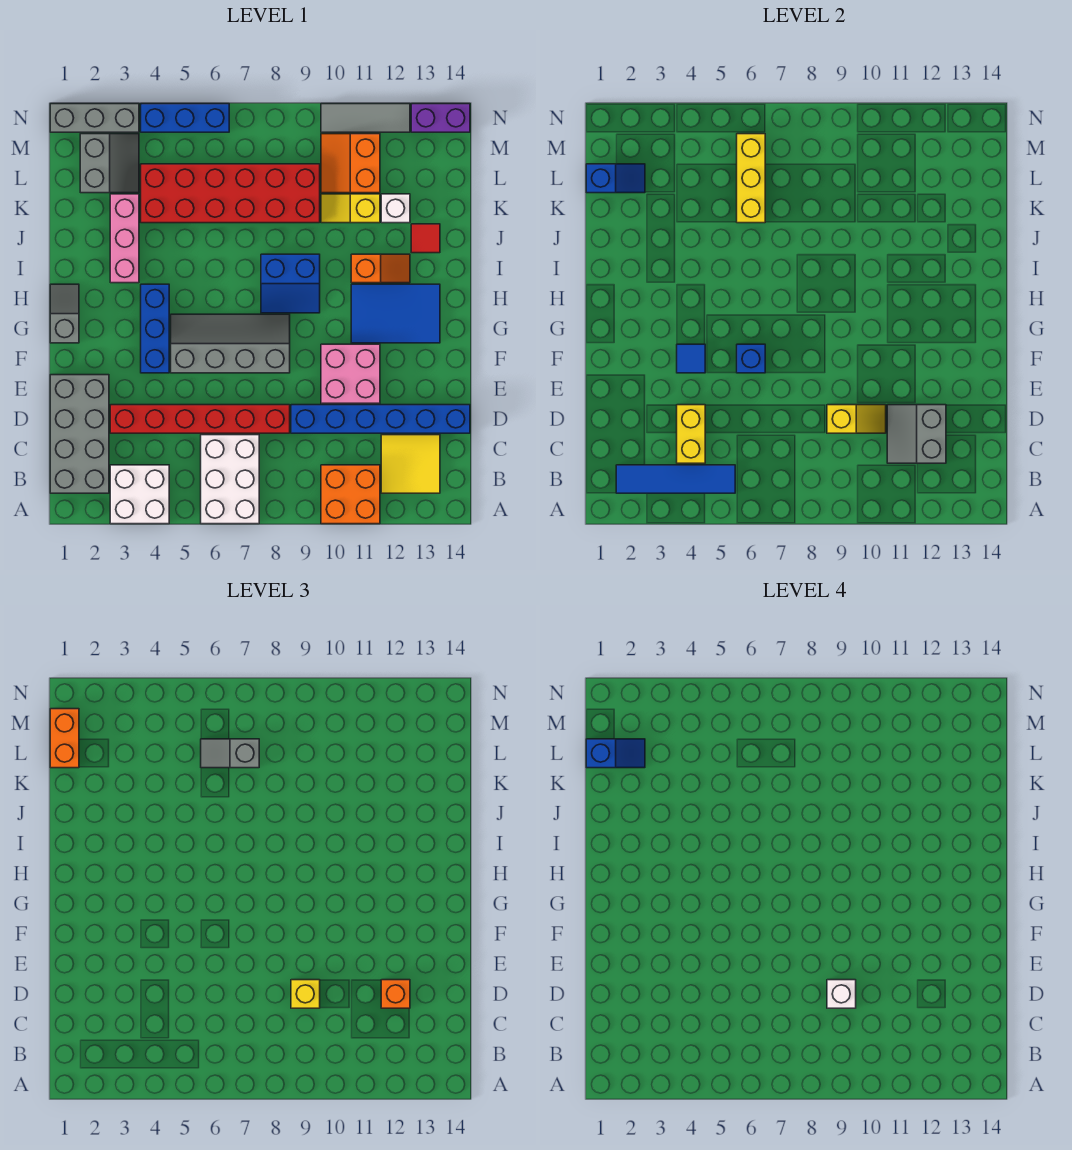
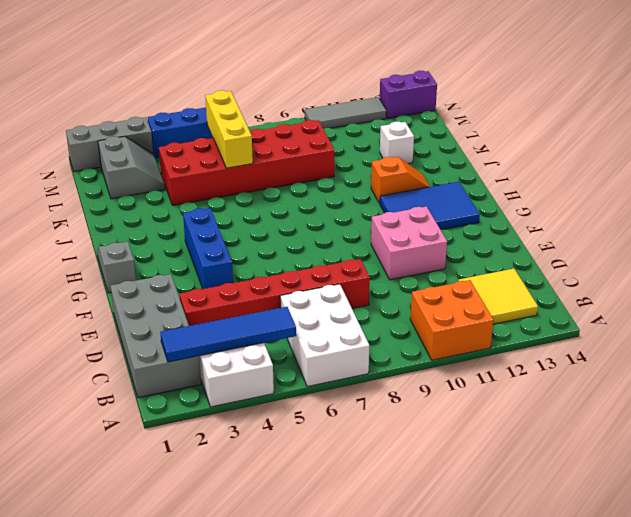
none -> blue 1x6 brick [291,405,470,433]
none -> grey 2x4 slope [171,314,290,373]
none -> blue 2x2 slope [261,254,320,313]
none -> pink 1x3 brick [110,194,139,283]

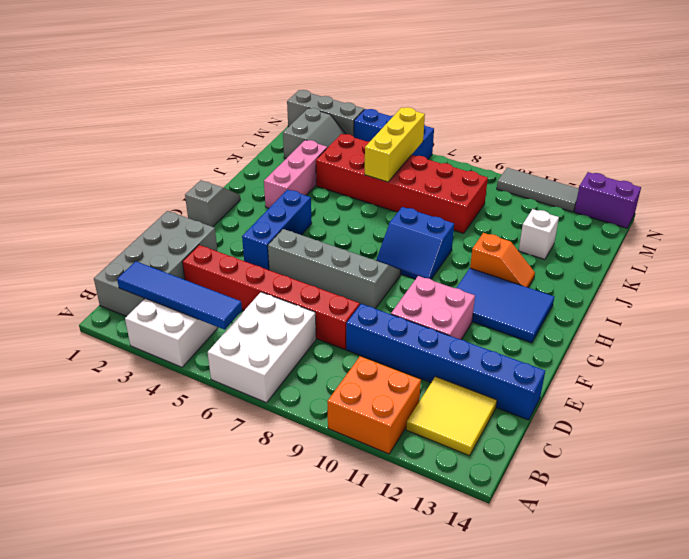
none -> red 1x1 tile [411,224,440,253]
none -> yellow 1x2 slope [321,194,380,223]
none -> orange 2x2 slope [321,134,380,193]
none -> yellow 1x2 brick [677,405,705,463]

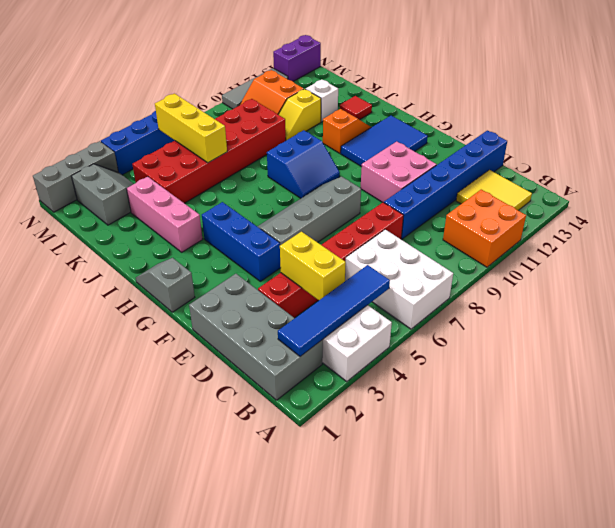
none -> grey 2x2 slope [887,405,946,463]
none -> yellow 1x2 slope [827,405,886,433]
none -> blue 1x1 tile [677,344,705,373]
none -> blue 1x1 brick [737,344,765,373]

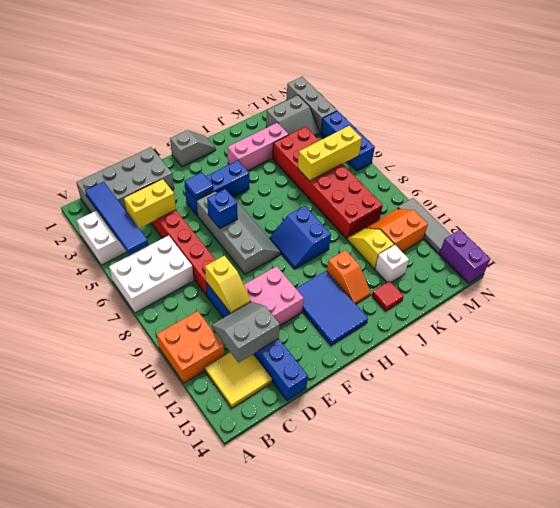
none -> blue 1x2 slope [586,164,645,193]
none -> yellow 1x1 brick [291,980,320,1008]
none -> orange 1x1 brick [381,980,410,1008]
none -> orange 1x2 brick [50,709,79,768]

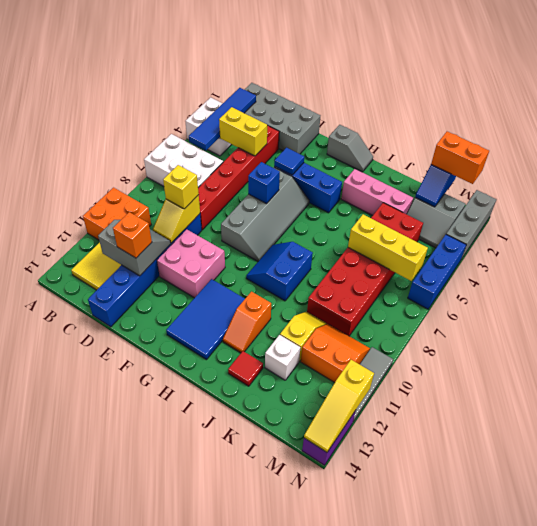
yellow 1x3 slope [304,360,374,452] -> none
none -> grey 1x2 slope [201,739,259,768]
none -> white 1x1 brick [827,980,856,1008]
none -> blue 1x2 slope [586,739,645,768]

